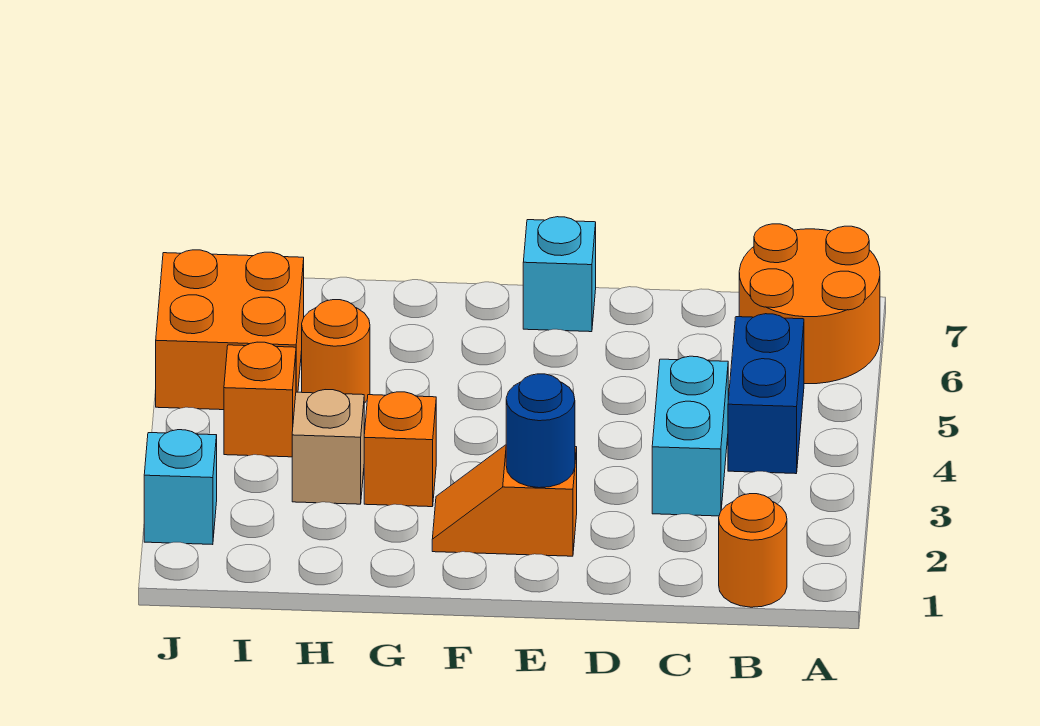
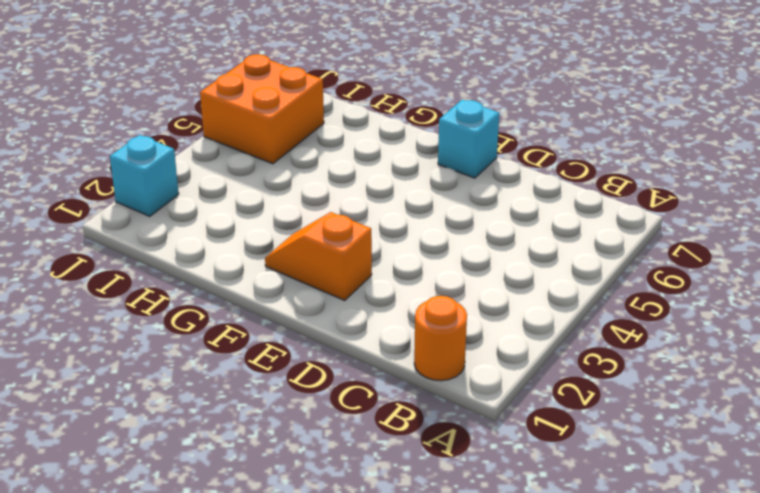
none -> orange 2x2 round brick [739,224,880,384]
none -> blue 1x2 brick [728,314,804,474]
none -> cyan 1x2 brick [652,356,728,516]

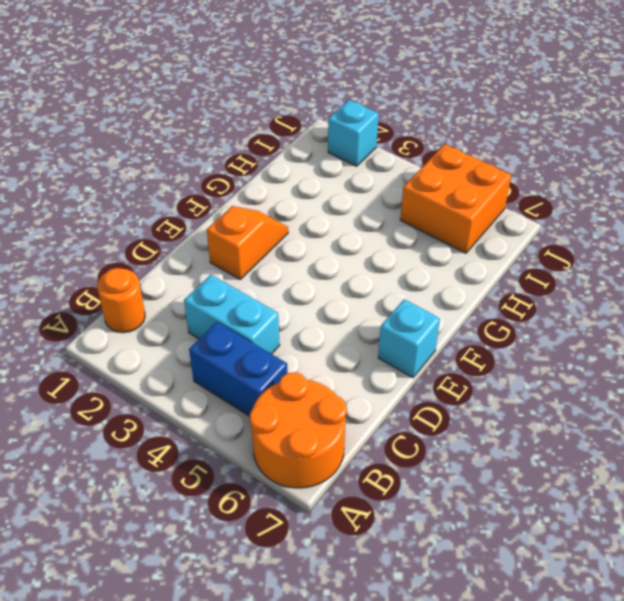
none -> orange 1x1 brick [364,392,436,507]
none -> tan 1x1 brick [292,390,364,504]
none -> orange 1x1 round brick [302,300,370,403]

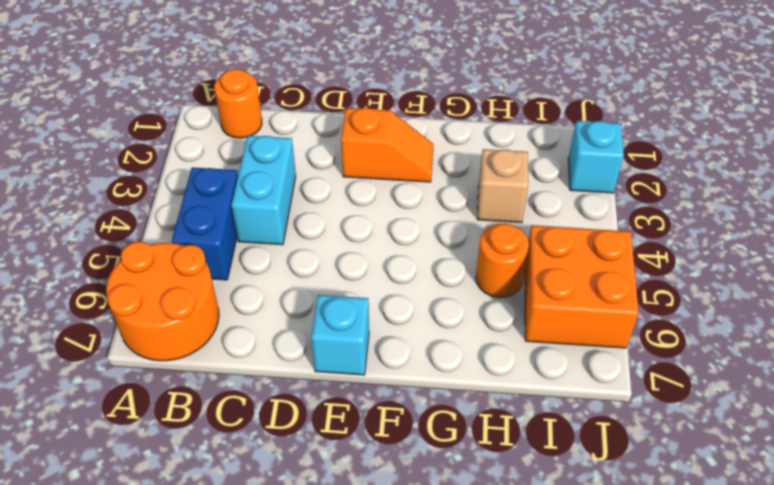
none -> orange 1x1 brick [364,392,436,507]
none -> orange 1x1 brick [224,342,296,457]
none -> blue 1x1 round brick [506,374,575,488]

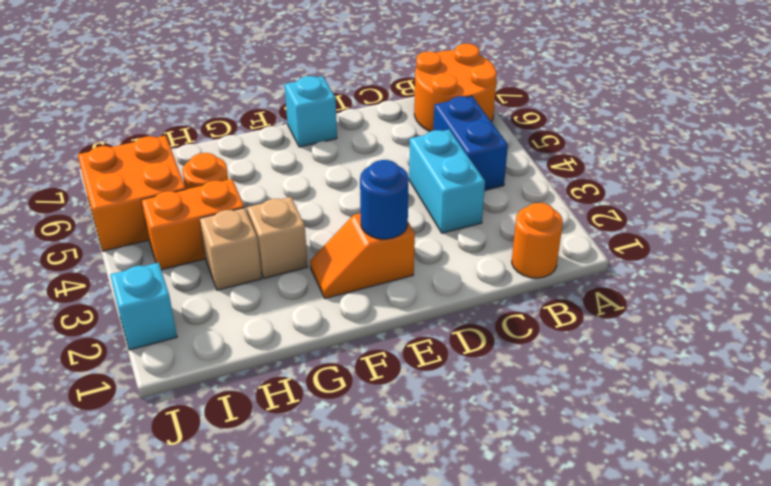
tan 1x1 brick [247,197,308,278] -> orange 1x1 brick [364,392,436,507]
orange 1x2 brick [141,179,244,270] -> orange 1x1 brick [224,342,296,457]

